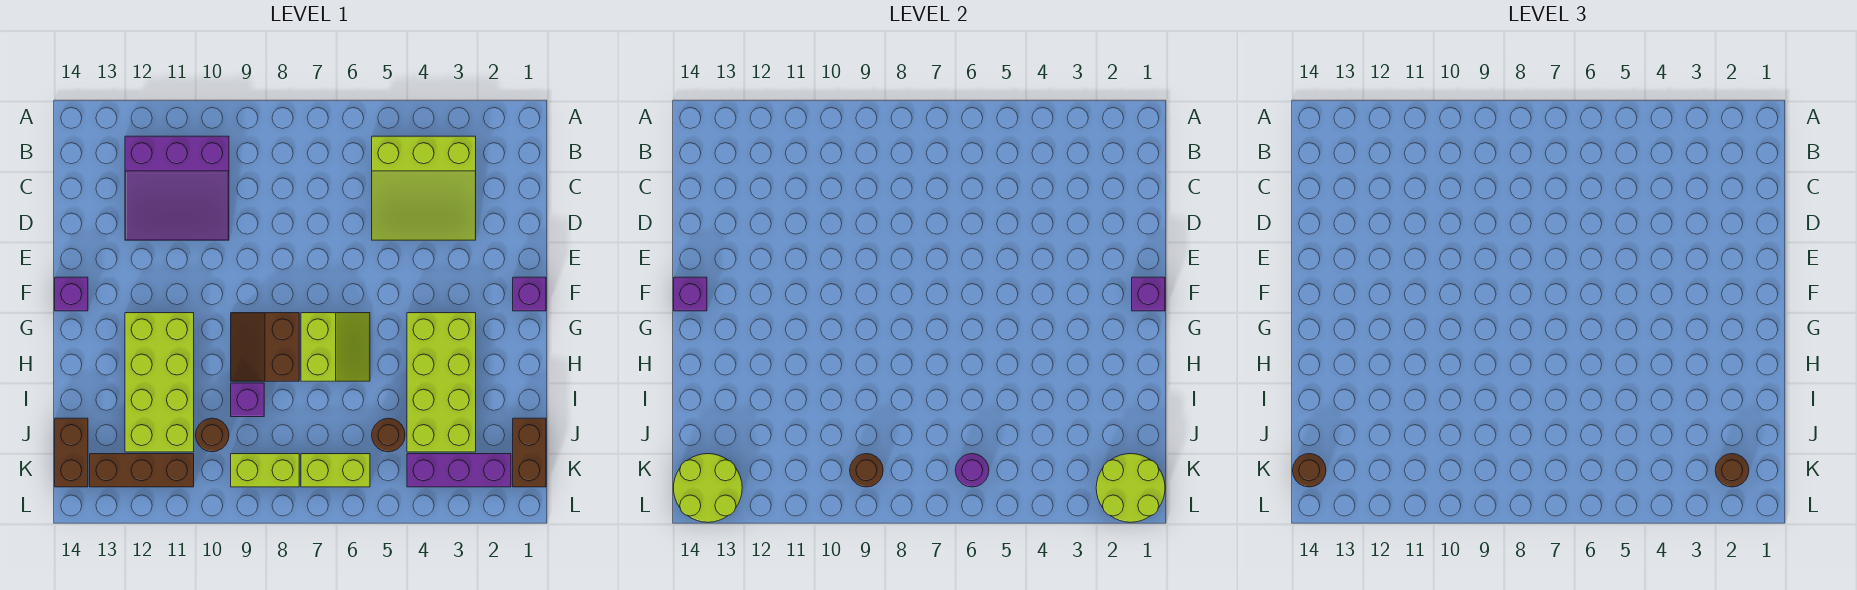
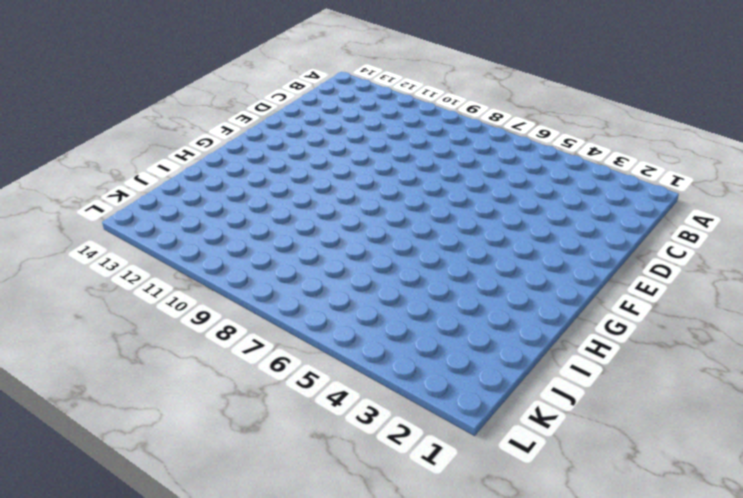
none -> lime 3x3 slope [372,136,476,240]
none -> purple 3x3 slope [125,136,229,240]
none -> purple 1x1 brick [513,277,546,311]

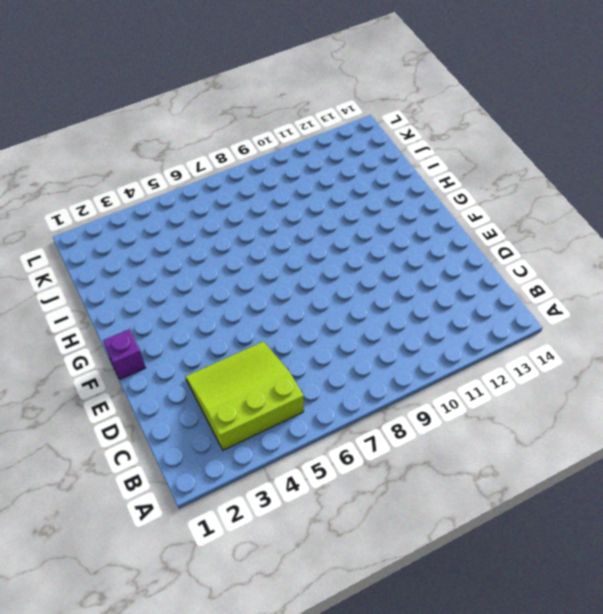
none -> purple 3x3 slope [125,136,229,240]
none -> purple 1x1 brick [55,277,88,311]
none -> lime 2x4 brick [407,313,476,452]

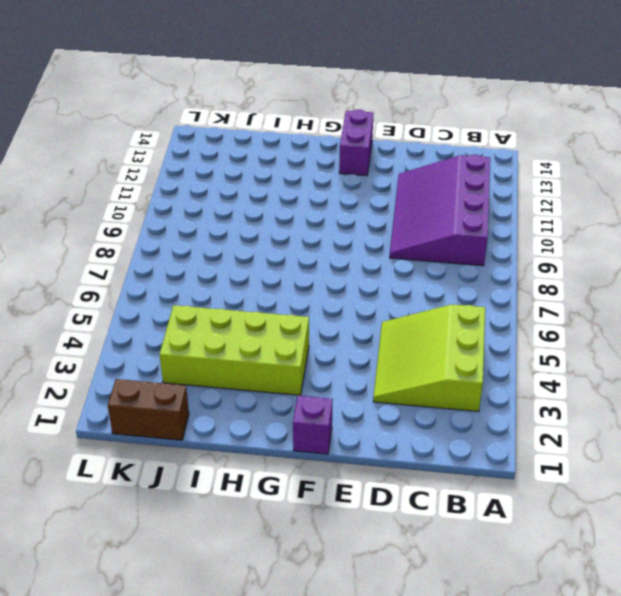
purple 3x4 slope [390,155,490,266] -> purple 3x3 slope [125,136,229,240]
purple 1x2 brick [339,110,374,176] -> purple 1x1 brick [55,277,88,311]
none -> lime 2x2 slope [301,313,370,381]
none -> brown 2x2 slope [231,313,299,381]
none -> lime 2x4 brick [125,313,194,452]

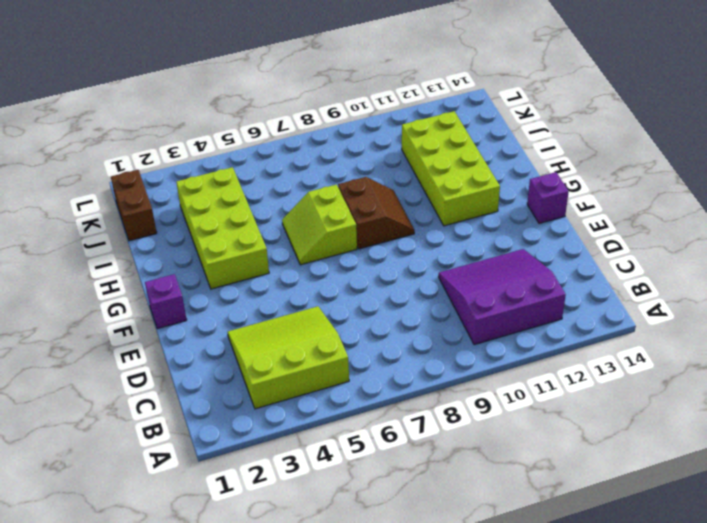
none -> purple 1x1 brick [231,383,264,417]
none -> brown 1x1 round brick [372,418,405,452]
none -> brown 1x1 round brick [196,418,229,452]

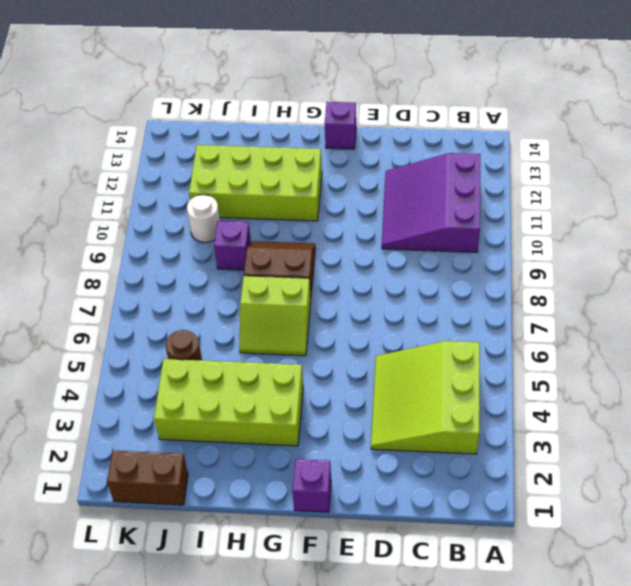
white 1x1 round brick [187,195,220,242] -> brown 1x1 round brick [196,418,229,452]
none -> brown 1x2 brick [55,418,88,487]
none -> purple 1x3 brick [407,454,511,487]
none -> lime 1x2 brick [301,454,370,487]

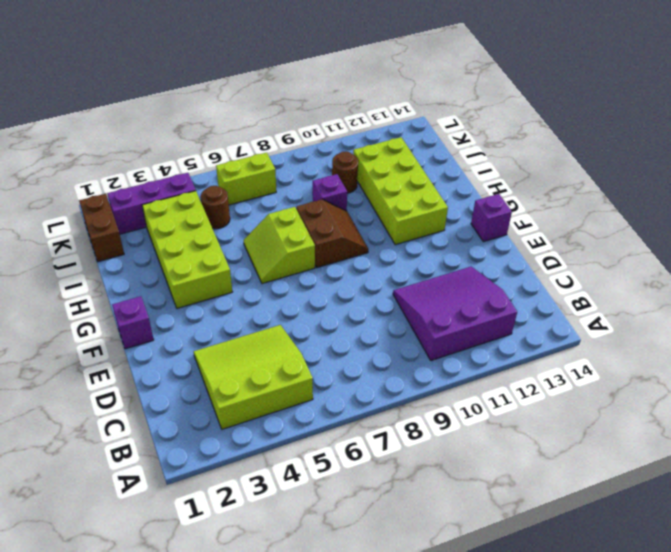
none -> brown 1x2 brick [55,418,88,487]
none -> lime 1x2 brick [231,454,299,487]
none -> brown 1x3 brick [90,454,194,487]

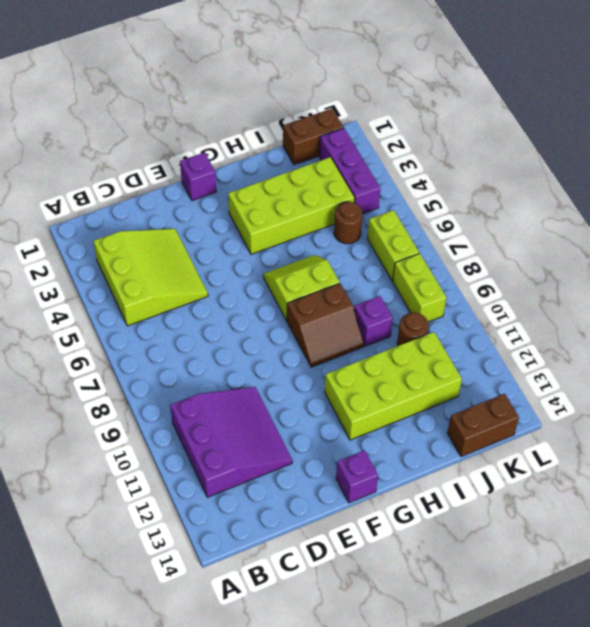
none -> brown 1x3 brick [90,454,194,487]
none -> purple 1x1 brick [1132,277,1165,311]
none -> purple 1x1 brick [674,277,707,311]

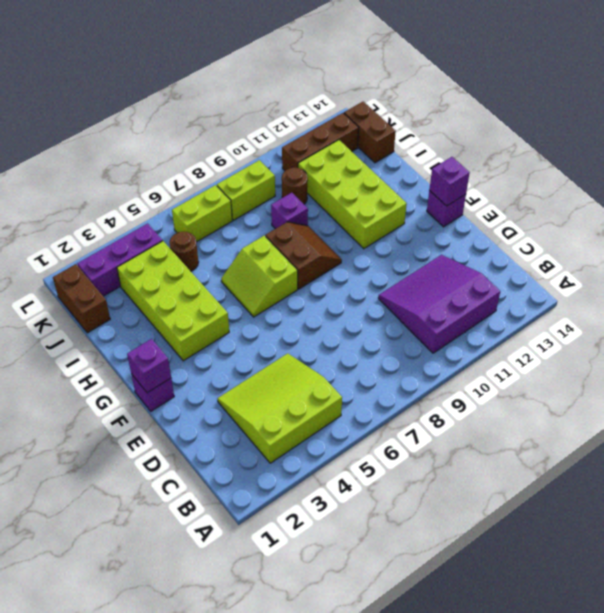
none -> lime 2x2 round brick [1096,454,1165,522]
none -> purple 1x1 round brick [955,454,989,487]
none -> brown 1x1 round brick [850,454,883,487]

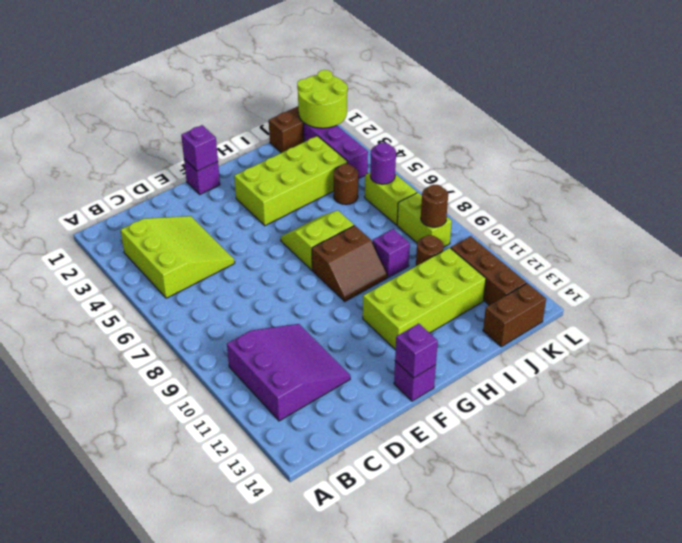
none -> lime 2x2 round brick [674,454,742,522]
none -> brown 1x1 round brick [1715,454,1749,487]
none -> brown 1x1 round brick [1293,454,1326,487]

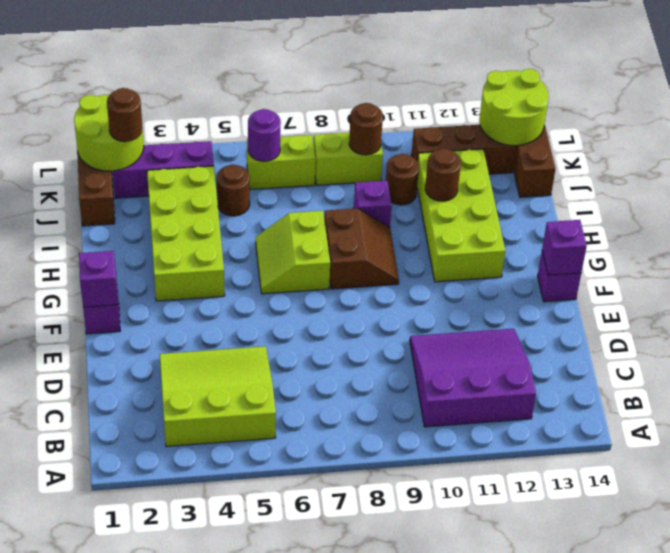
brown 1x1 round brick [425,149,461,201] -> brown 1x1 round brick moved to [1293,454,1326,487]

